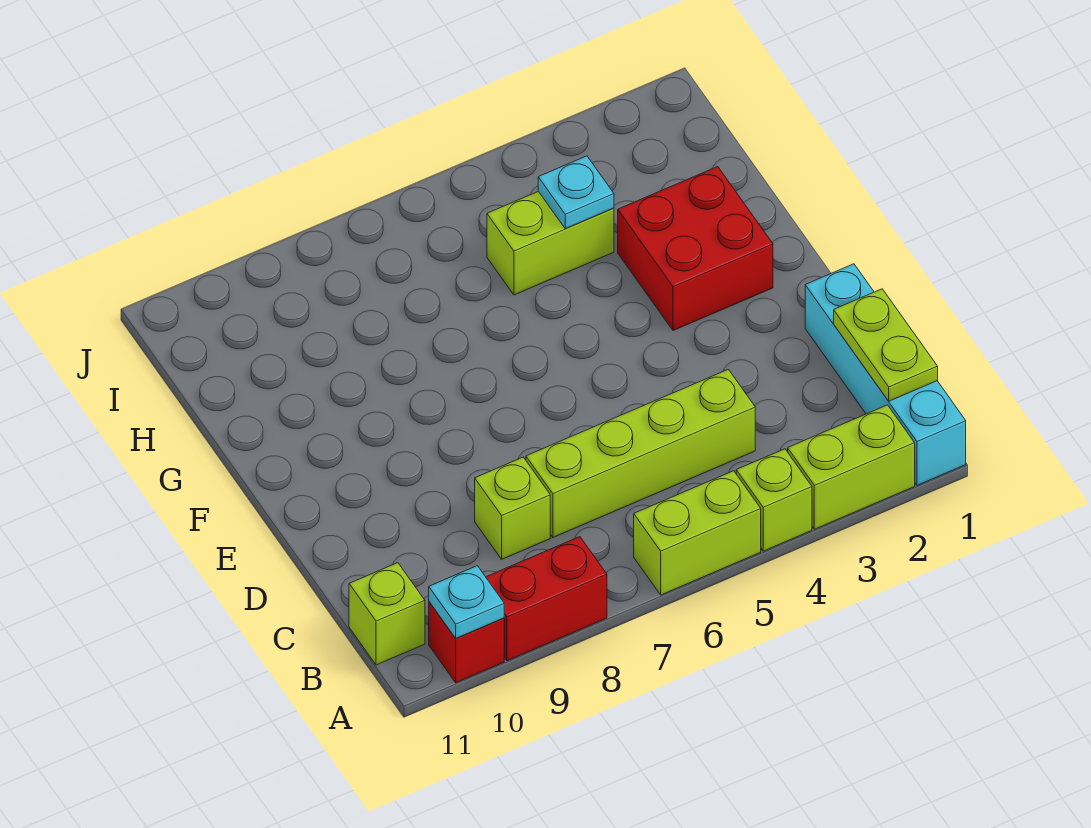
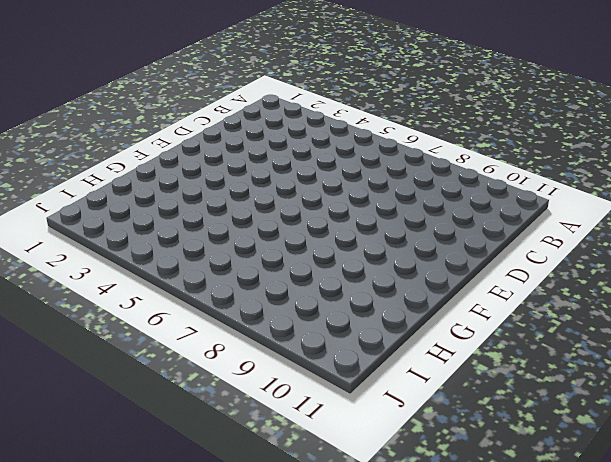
none -> cyan 1x4 brick [805,264,966,485]
none -> lime 1x2 brick [788,405,915,529]
none -> lime 1x1 brick [736,449,812,551]

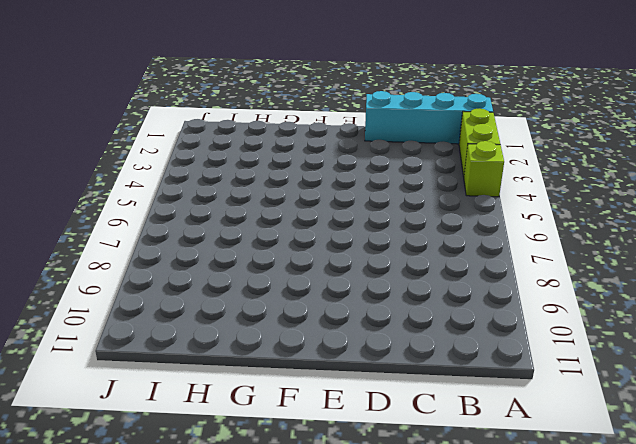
none -> lime 1x2 brick [634,471,761,595]
none -> red 1x2 brick [486,537,607,661]
none -> red 1x1 brick [429,602,504,683]

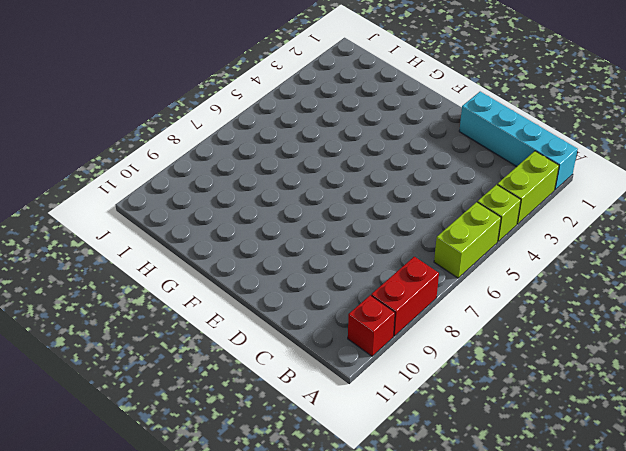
none -> lime 1x1 brick [349,563,425,665]
none -> lime 1x4 brick [526,369,755,537]
none -> lime 1x1 brick [475,457,550,559]

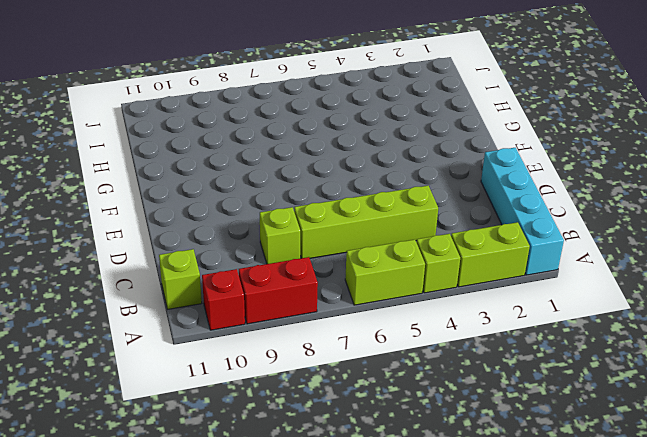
none -> red 2x2 brick [618,167,773,331]
none -> lime 1x2 brick [487,191,614,295]
none -> cyan 1x1 plate [429,566,504,638]

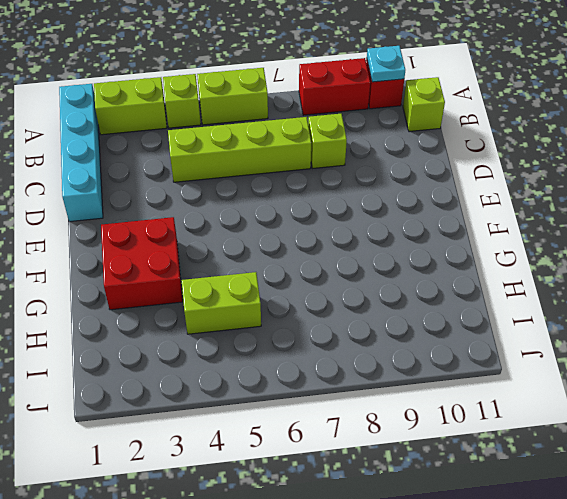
none -> lime 1x2 plate [834,289,938,401]
none -> cyan 1x1 plate [538,156,614,229]

